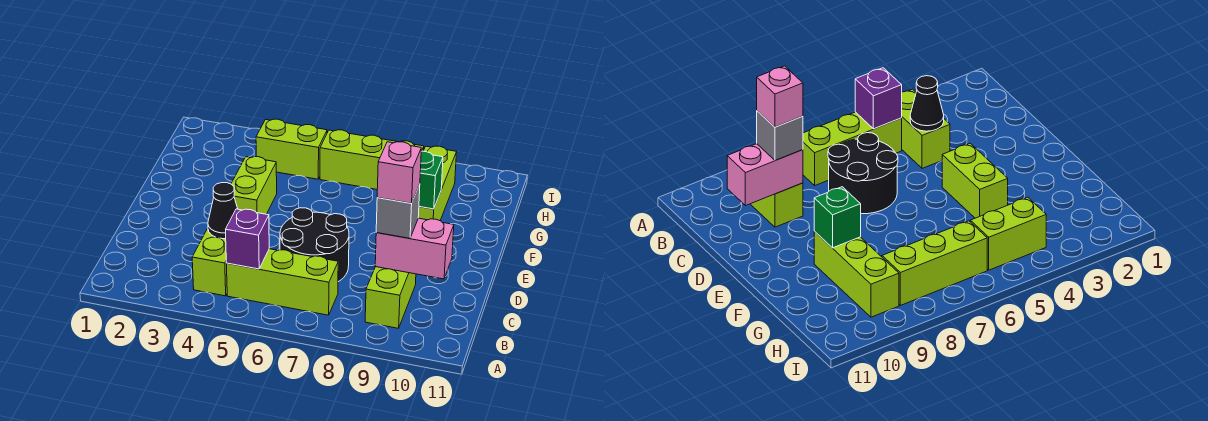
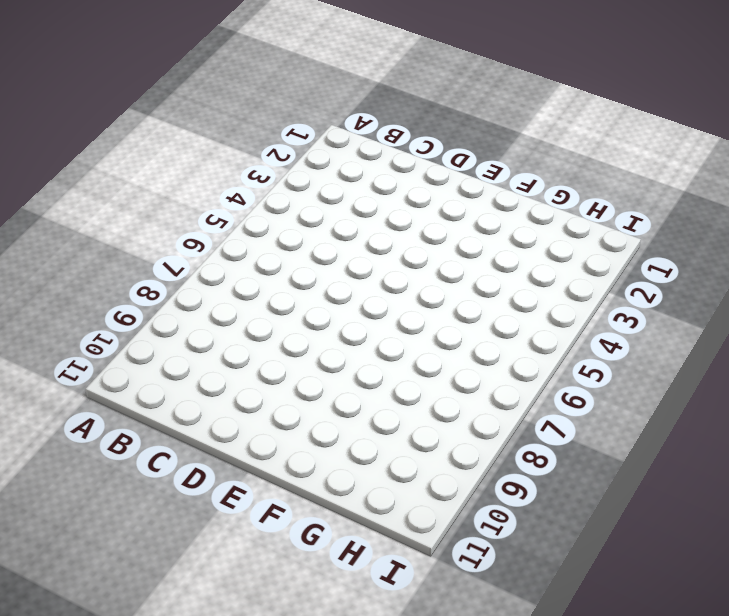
none -> lime 1x2 brick [192,228,227,296]
none -> lime 1x3 brick [226,249,338,315]
none -> lime 1x2 brick [365,267,416,328]

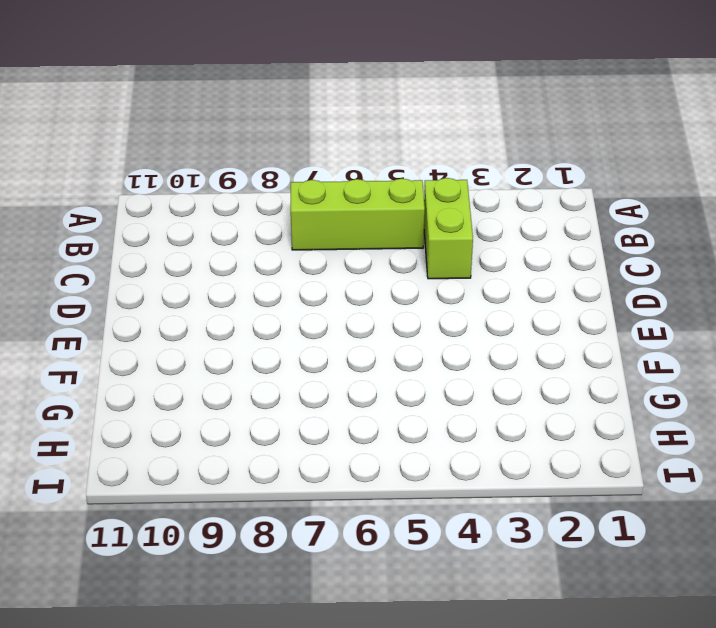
none -> lime 1x2 brick [365,267,416,328]
none -> black 2x2 round brick [280,208,349,282]
none -> lime 1x2 brick [231,157,277,214]

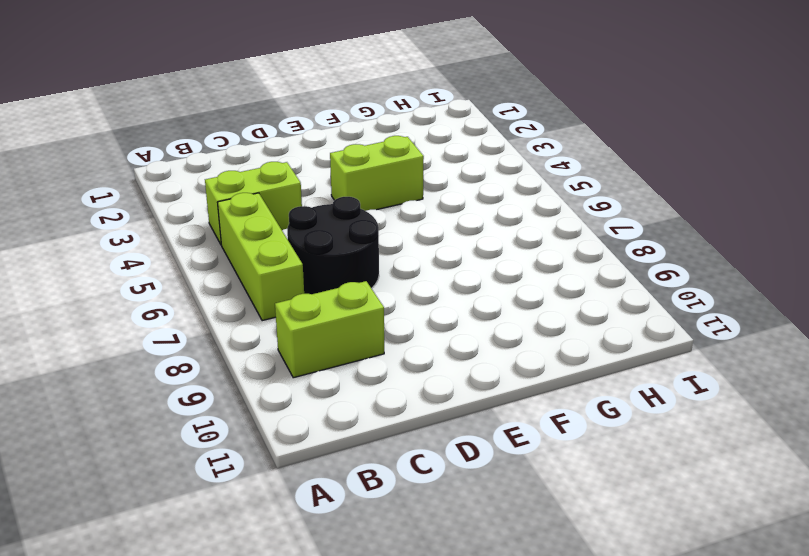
none -> lime 1x3 brick [418,146,457,221]
none -> lime 1x2 brick [256,119,327,179]
none -> lime 1x3 brick [320,130,424,189]

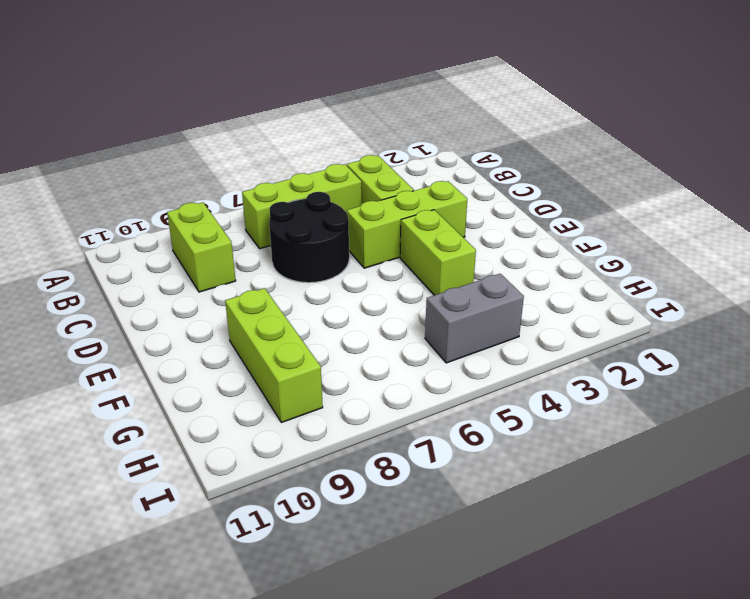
lime 1x3 brick [347,181,467,268] -> lime 1x3 brick moved to [320,130,424,189]
grey 1x2 brick [425,274,524,363] -> lime 1x2 brick [256,119,327,179]
none -> purple 1x1 brick [226,209,269,269]
none -> black 1x1 cone [208,183,238,239]
none -> pink 1x2 brick [375,218,454,279]

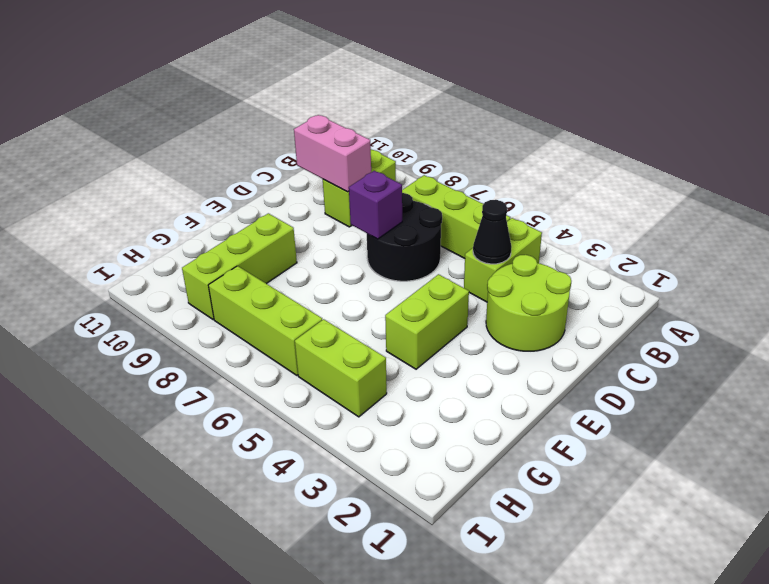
lime 2x2 round brick [486,255,571,351] -> none
purple 1x1 brick [349,171,402,239] -> purple 1x1 brick moved to [226,209,269,269]
none -> green 1x1 brick [419,151,443,209]
none -> grey 1x1 brick [376,184,420,238]
none -> pink 1x1 brick [377,142,421,203]

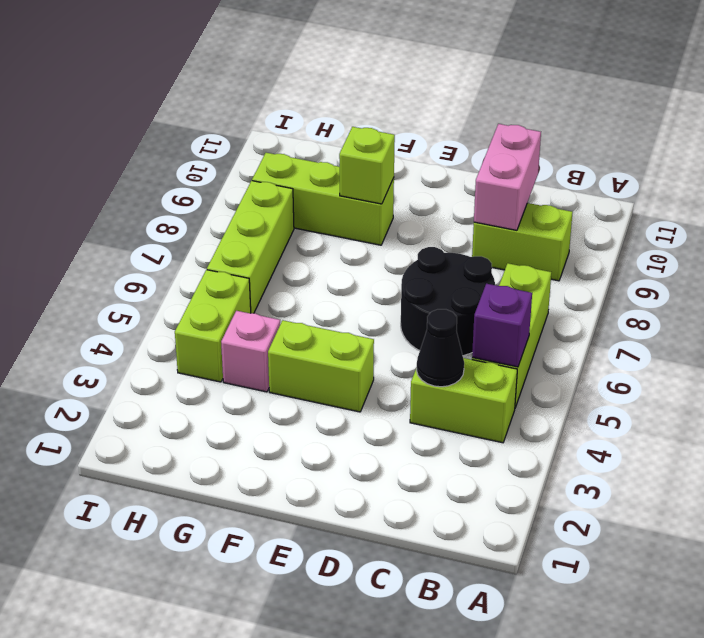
lime 1x1 brick [339,127,395,204] -> green 1x1 brick [419,151,443,209]
pink 1x1 brick [221,311,280,392] -> pink 1x1 brick moved to [377,142,421,203]
none -> grey 1x1 brick [376,184,420,238]

